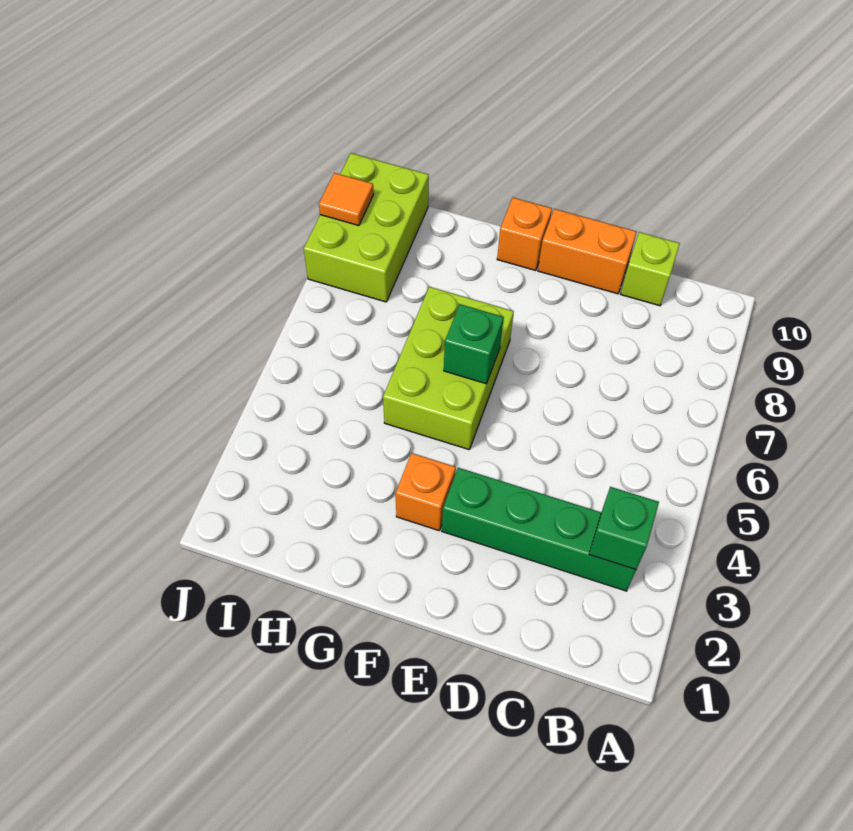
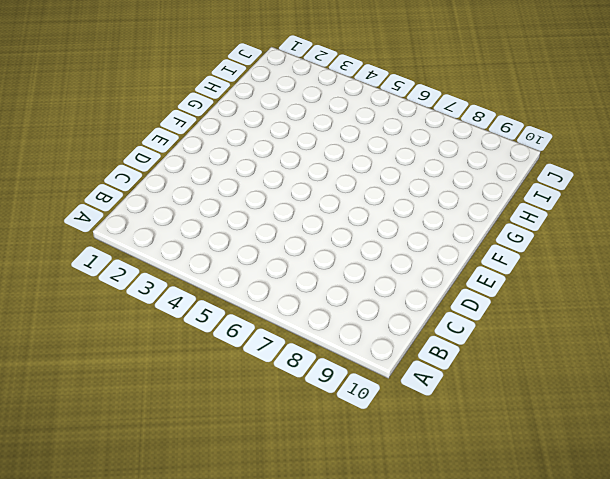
none -> green 1x4 brick [442,468,636,591]
none -> lime 1x1 brick [621,232,680,306]

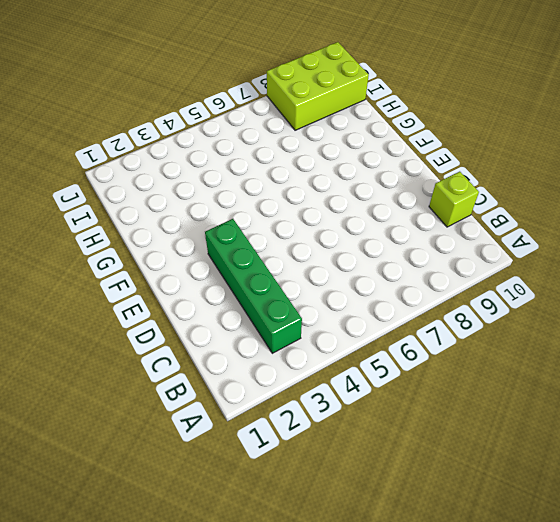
none -> orange 1x2 brick [538,209,637,294]
none -> orange 1x1 brick [395,453,456,531]

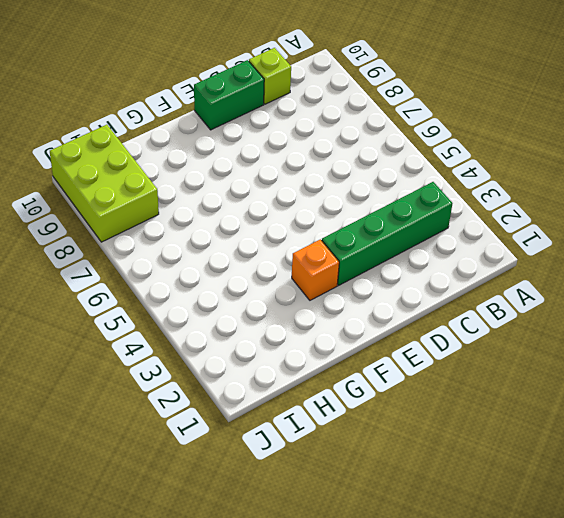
green 1x2 brick [194,60,264,130] -> orange 1x2 brick [538,209,637,294]
none -> lime 2x3 brick [383,287,514,449]
none -> orange 1x1 brick [497,198,552,271]

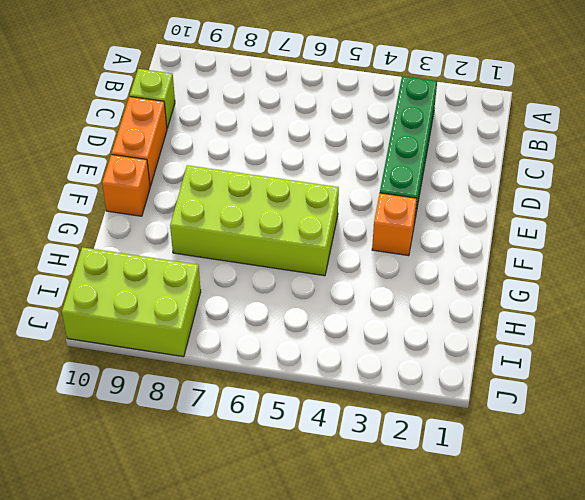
lime 2x4 brick [170,165,339,276] -> lime 2x3 brick [383,287,514,449]
none -> green 1x1 brick [589,487,659,570]
none -> green 1x1 brick [444,304,504,384]

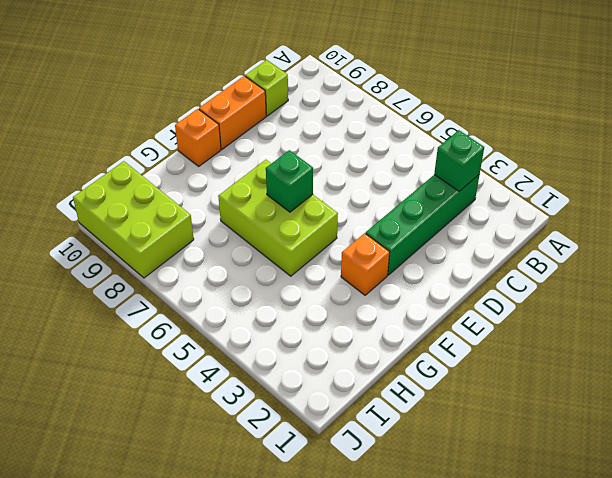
none -> orange 1x1 tile [319,173,374,226]

